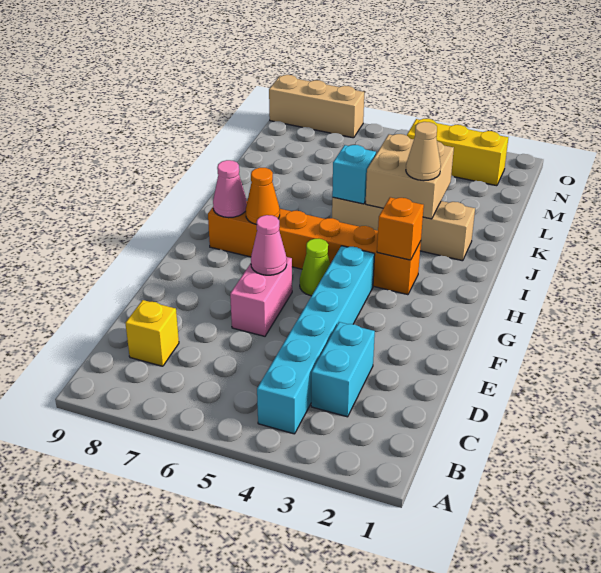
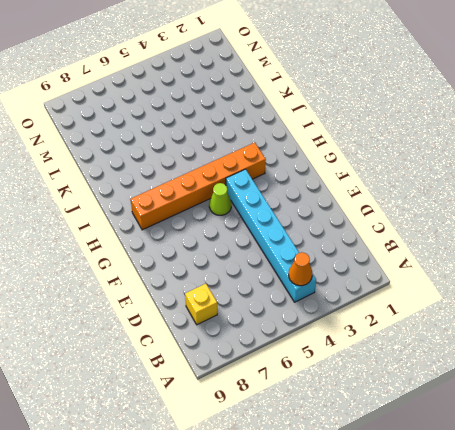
orange 1x1 cone [289,252,312,286] -> orange 1x1 cone moved to [246,168,280,225]
none -> cyan 1x2 brick [311,322,375,417]
none -> pink 1x2 brick [230,257,292,336]
none -> tan 1x4 brick [332,197,475,261]

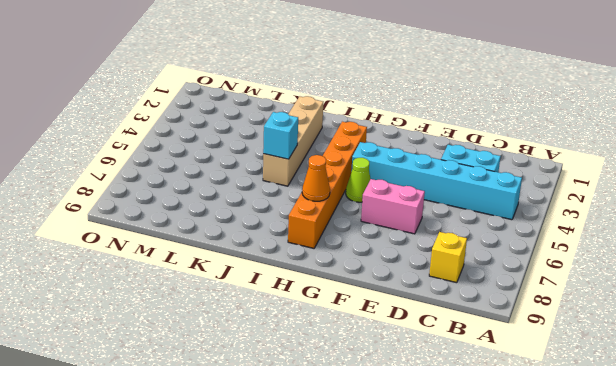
none -> yellow 1x3 brick [407,119,508,186]
none -> tan 1x3 brick [269,75,364,138]
none -> pink 1x1 cone [251,215,287,275]

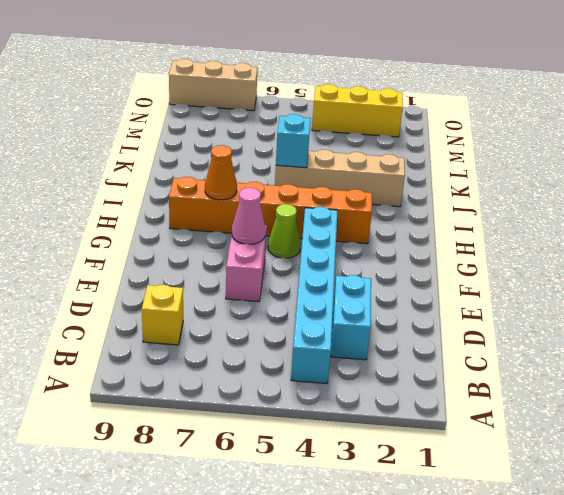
none -> orange 1x1 brick [377,197,424,260]
none -> pink 1x1 cone [213,160,247,218]
none -> tan 2x2 brick [366,134,454,219]

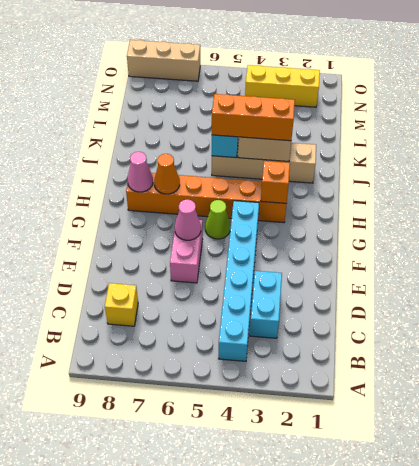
orange 1x3 brick [212,94,295,141] -> tan 1x1 cone [406,122,441,181]

